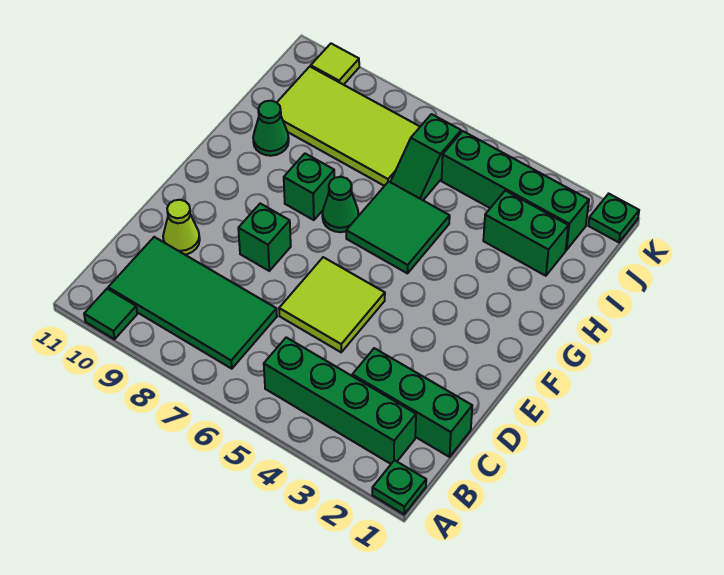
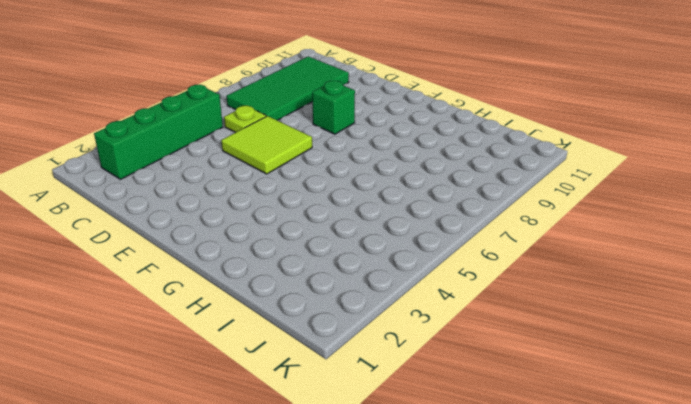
lime 1x1 plate [224,106,266,132] -> none
none -> green 1x1 plate [372,460,426,514]
none -> green 1x1 tile [84,289,137,339]
none -> green 1x3 brick [352,348,472,457]

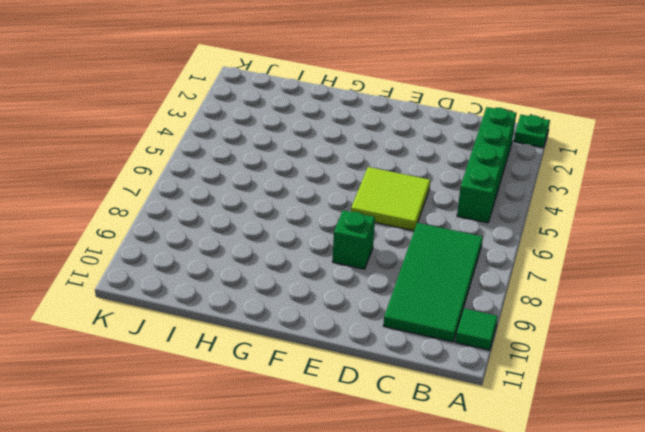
none -> green 1x3 brick [352,348,472,457]
none -> lime 1x1 cone [163,200,200,255]
none -> green 2x2 tile [346,181,450,273]

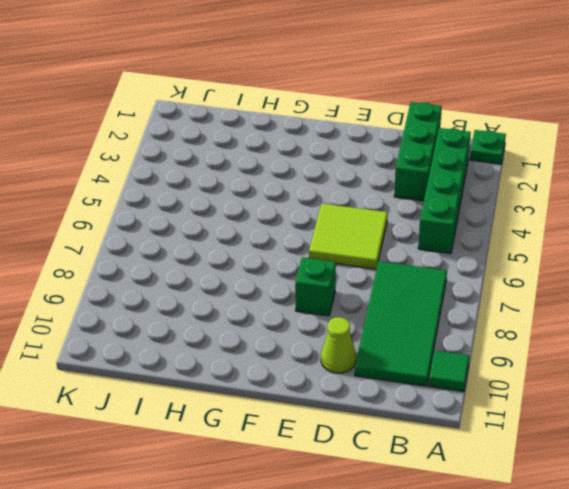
none -> green 2x2 tile [346,181,450,273]
none -> green 1x1 cone [322,177,358,232]
none -> green 1x1 brick [284,154,334,220]

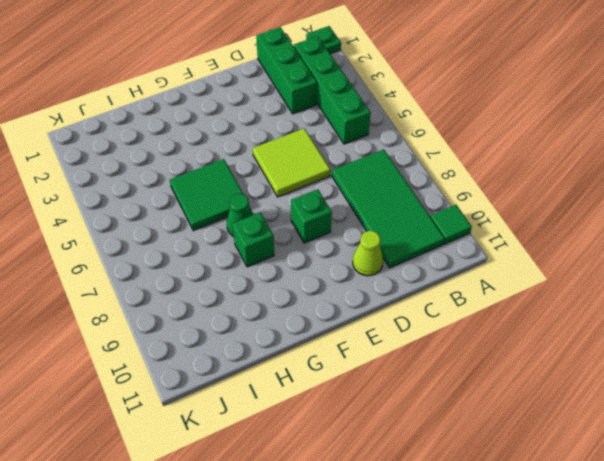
none -> green 1x1 cone [253,101,289,156]
none -> green 1x2 brick [483,191,568,276]
none -> green 1x2 slope [391,114,461,200]

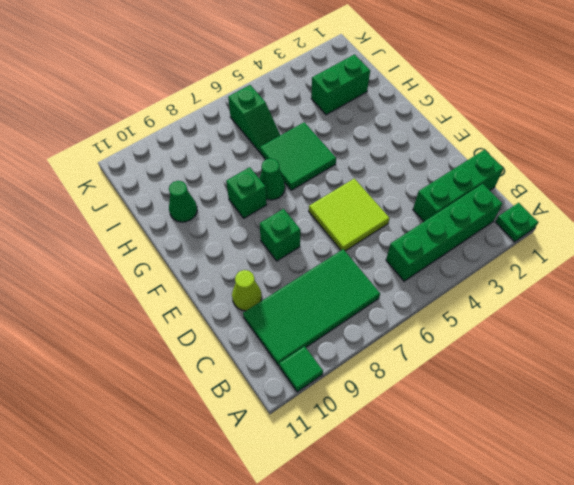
none -> lime 2x4 tile [277,67,420,186]
none -> green 1x4 brick [442,131,589,250]
none -> green 1x1 plate [588,194,639,242]

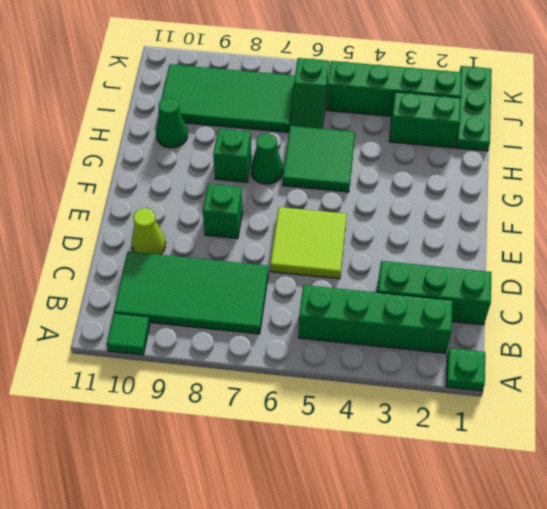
green 1x3 plate [456,66,492,151] -> green 1x1 plate [588,194,639,242]
green 2x4 tile [161,64,295,132] -> lime 2x4 tile [277,67,420,186]
none -> lime 1x1 tile [311,44,359,85]

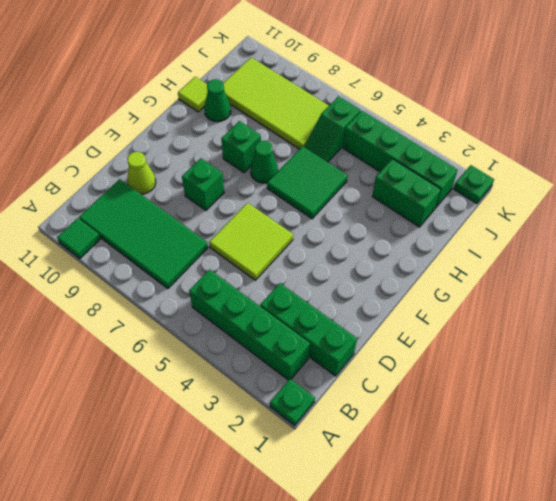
lime 1x1 tile [178,77,208,112] -> lime 1x1 tile moved to [311,44,359,85]

